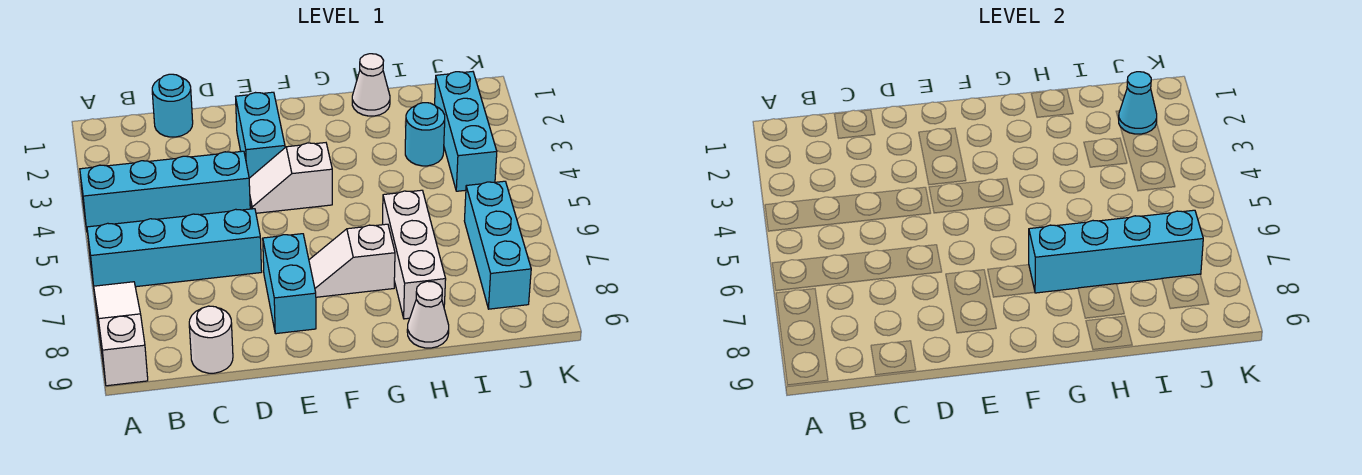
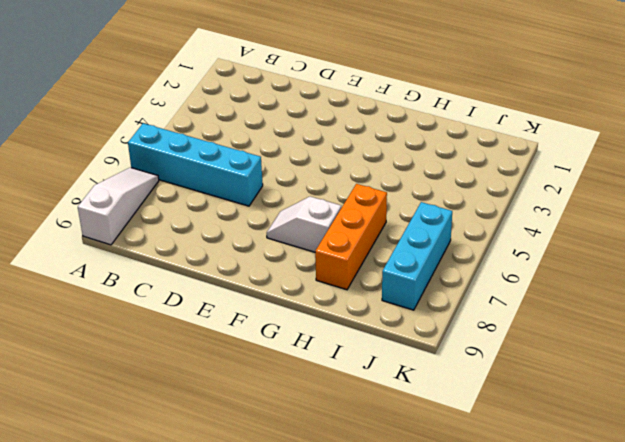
orange 1x3 brick [315,184,387,290] -> white 1x3 brick [382,190,446,319]
none -> cyan 1x4 brick [80,151,250,230]
none -> cyan 1x1 round brick [152,74,193,137]
none -> white 1x1 round brick [189,306,233,373]

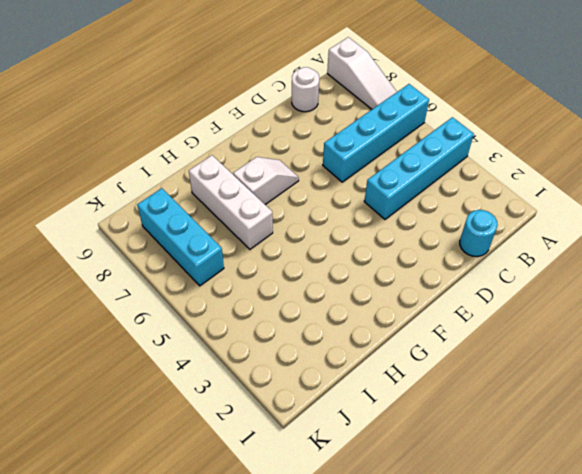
none -> cyan 1x2 brick [236,92,285,178]
none -> white 1x2 slope [249,143,332,213]
none -> cyan 1x2 brick [263,234,316,334]

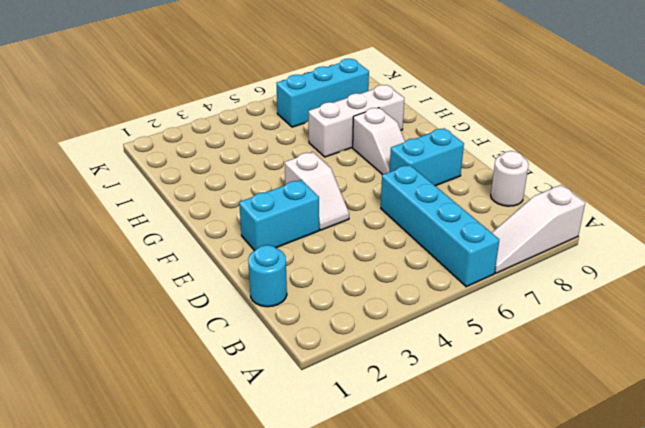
none -> cyan 1x4 brick [80,151,250,230]
none -> white 1x1 cone [352,54,390,116]
none -> white 1x1 cone [407,281,449,348]

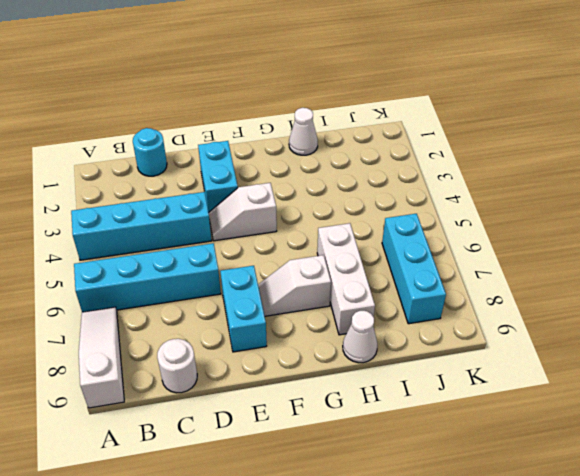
none -> cyan 1x1 round brick [405,103,445,166]
none -> cyan 1x3 brick [435,72,497,191]
none -> cyan 1x4 brick [1029,210,1203,293]

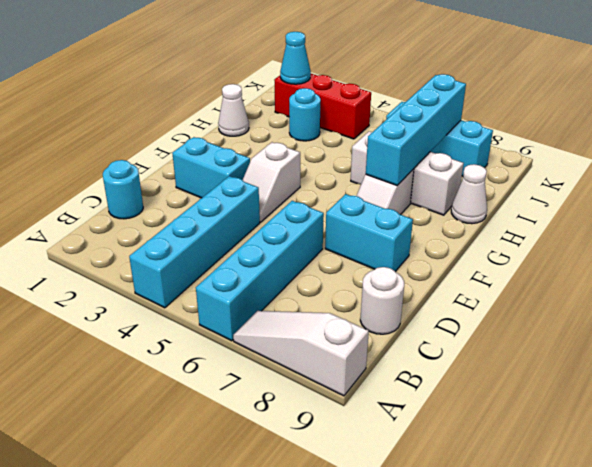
red 1x3 brick [274,74,371,139] -> cyan 1x3 brick [435,72,497,191]

